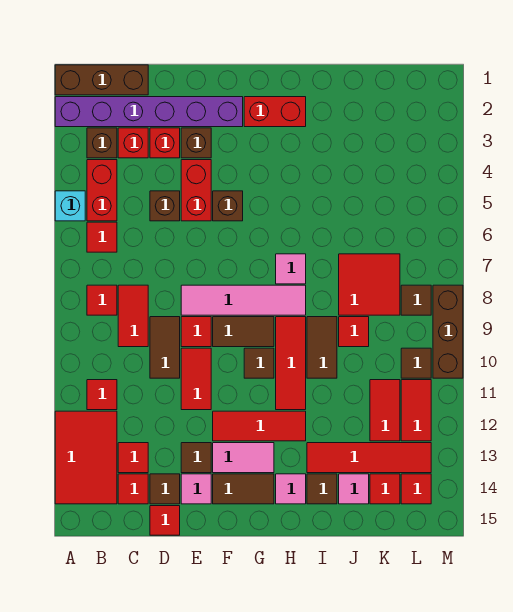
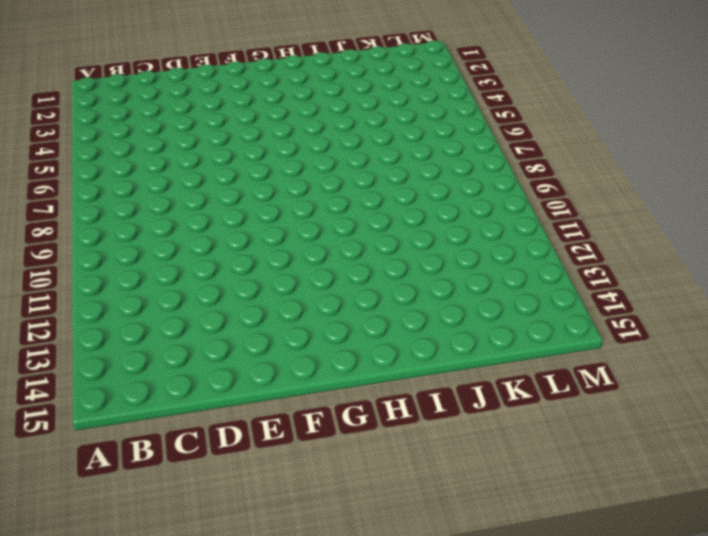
none -> brown 1x3 brick [55,65,148,95]
none -> purple 1x6 brick [55,97,243,127]
none -> cyan 1x1 brick [55,191,85,221]
none -> red 2x3 tile [55,411,117,504]

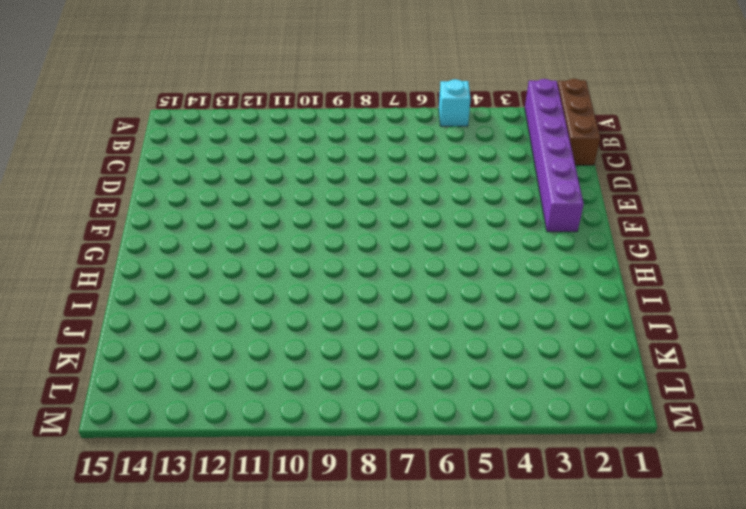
none -> red 2x3 tile [55,411,117,504]
none -> brown 1x1 brick [87,128,117,158]
none -> red 1x2 brick [87,160,117,221]
none -> red 1x1 tile [87,222,117,252]

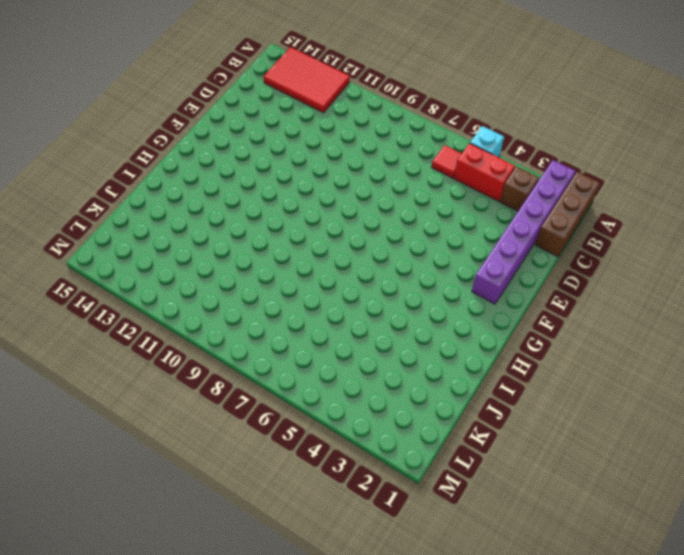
none -> red 1x1 tile [87,285,117,315]
none -> red 1x1 tile [87,380,117,410]
none -> red 1x1 brick [118,128,148,158]
none -> red 1x2 tile [118,285,148,347]

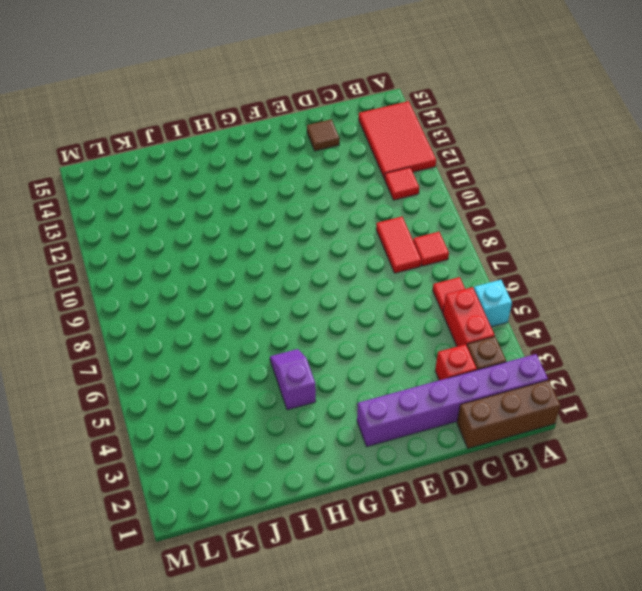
purple 1x2 slope [270,349,316,410] -> none
none -> red 1x1 tile [118,443,148,473]
none -> red 1x1 tile [118,474,148,504]
none -> red 1x1 brick [150,128,180,158]
none -> brown 1x1 brick [150,191,180,221]

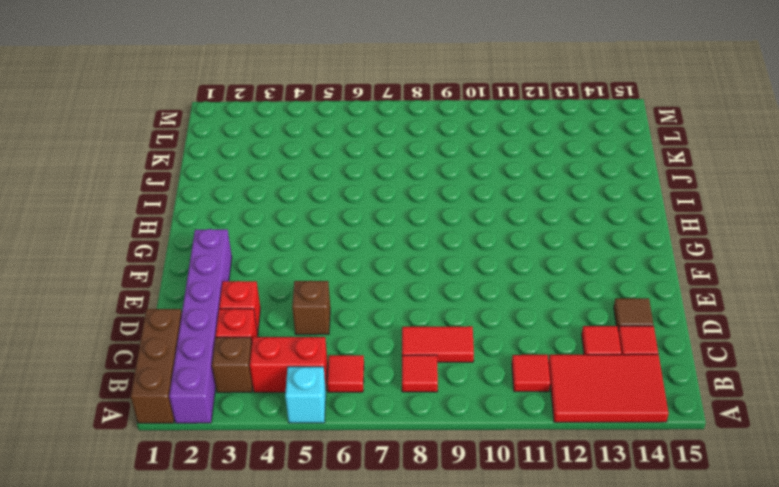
none -> brown 1x2 tile [150,317,180,378]
none -> red 1x1 tile [150,506,180,535]
none -> brown 1x1 brick [181,128,211,158]
none -> red 1x2 brick [181,160,211,221]

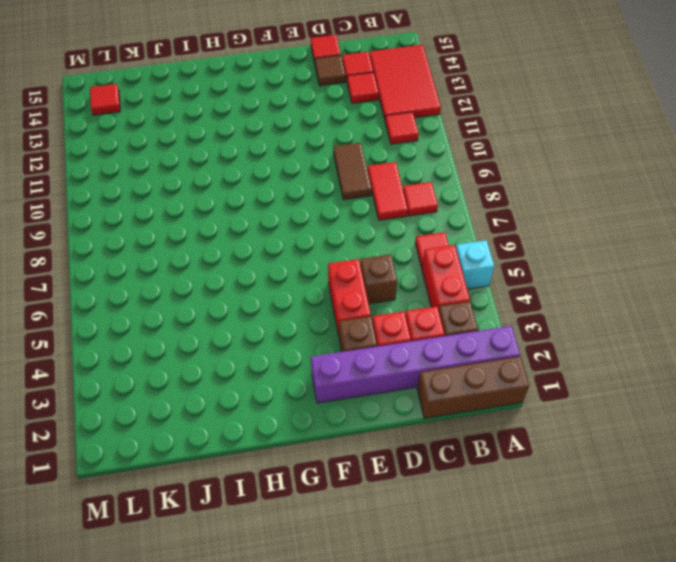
none -> pink 1x4 tile [181,285,306,315]
none -> red 1x1 tile [181,317,211,347]
none -> red 1x2 tile [181,348,211,410]
none -> brown 1x1 tile [181,443,211,473]

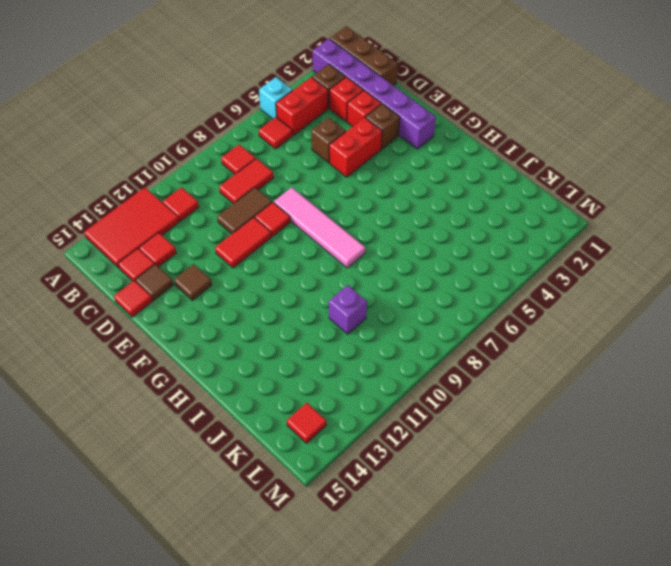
purple 1x1 brick [329,285,367,334] -> none
none -> pink 1x1 tile [181,474,211,504]
none -> brown 1x1 brick [213,191,243,221]
none -> brown 1x2 tile [213,317,274,347]
none -> red 1x3 tile [213,411,306,441]

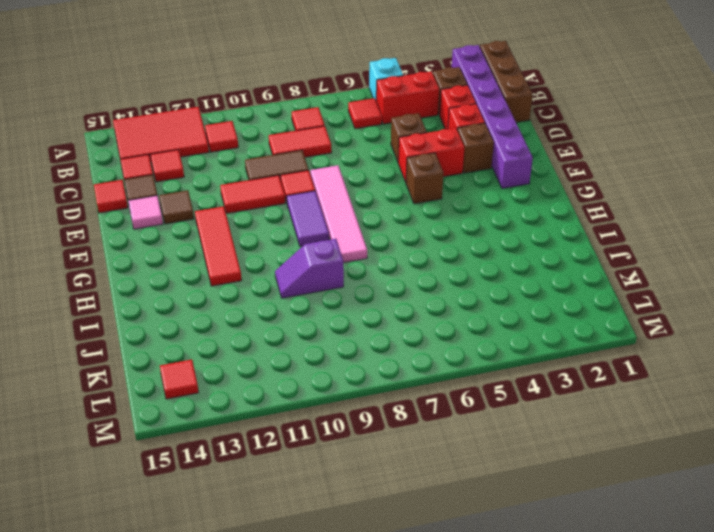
purple 1x2 tile [287,191,329,246] -> brown 1x2 tile [213,317,274,347]
purple 1x2 slope [275,239,344,298] -> brown 1x2 tile [307,317,337,378]
none -> pink 1x2 tile [213,443,274,473]
none -> brown 1x2 tile [213,474,274,504]
none -> red 1x2 brick [244,97,306,127]
none -> brown 1x1 tile [244,348,274,378]

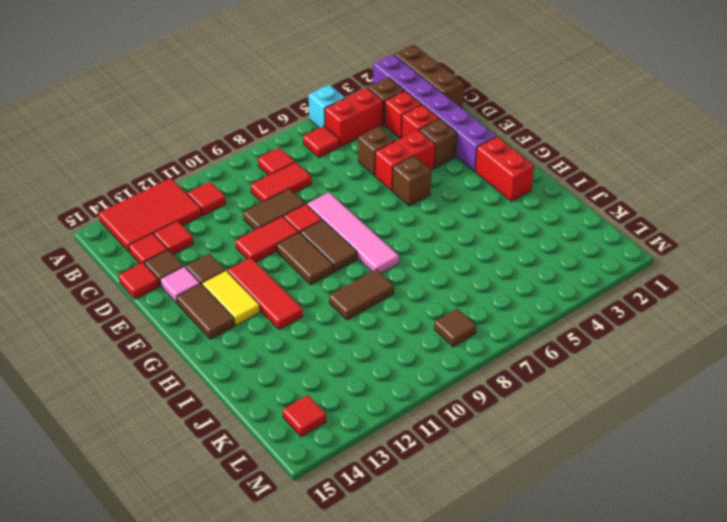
brown 1x2 tile [277,232,334,285] -> brown 1x1 tile [244,348,274,378]
yellow 1x2 tile [202,271,260,325] -> pink 1x2 tile [213,443,274,473]
none -> pink 1x1 tile [276,254,306,284]
none -> red 1x3 tile [276,317,306,410]
none -> pink 1x1 tile [276,474,306,504]
none -> red 1x4 tile [307,443,431,473]

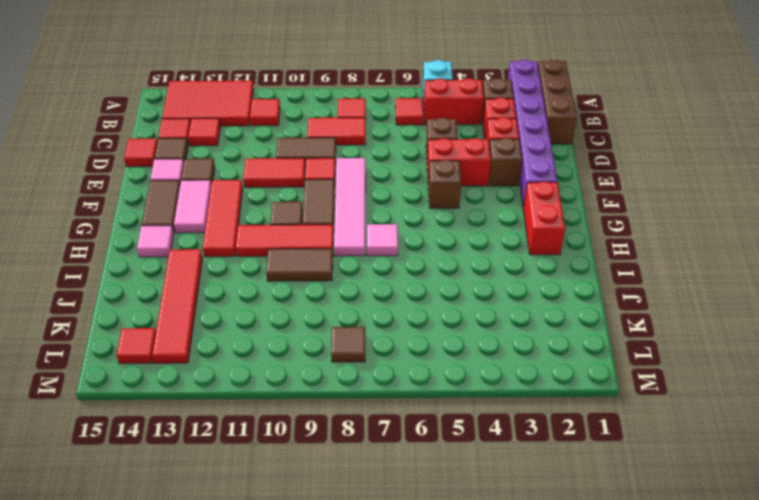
none -> brown 1x1 tile [307,474,337,504]
none -> red 2x2 tile [339,254,400,315]
none -> red 1x1 tile [339,317,369,347]
none -> pink 1x1 tile [339,474,369,504]

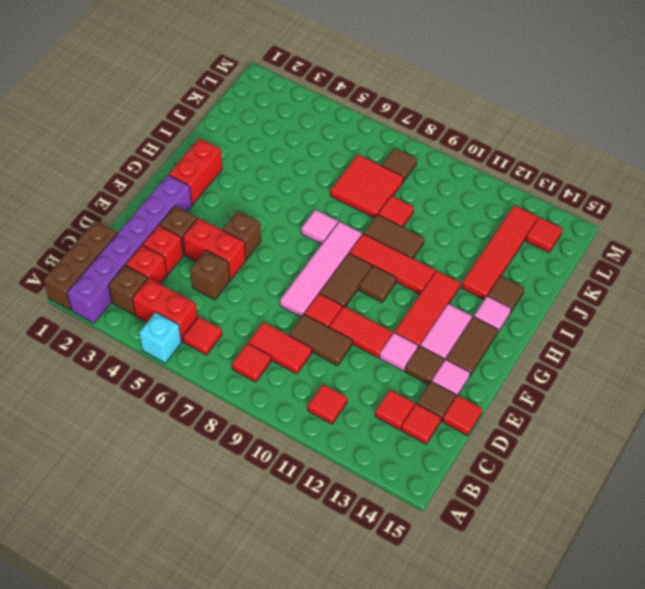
pink 1x1 tile [379,332,418,371] -> pink 1x1 tile moved to [339,474,369,504]
none -> red 2x3 tile [55,411,117,504]
none -> red 1x2 tile [370,380,400,441]
none -> red 1x1 tile [370,474,400,504]
none -> brown 1x1 tile [401,348,431,378]

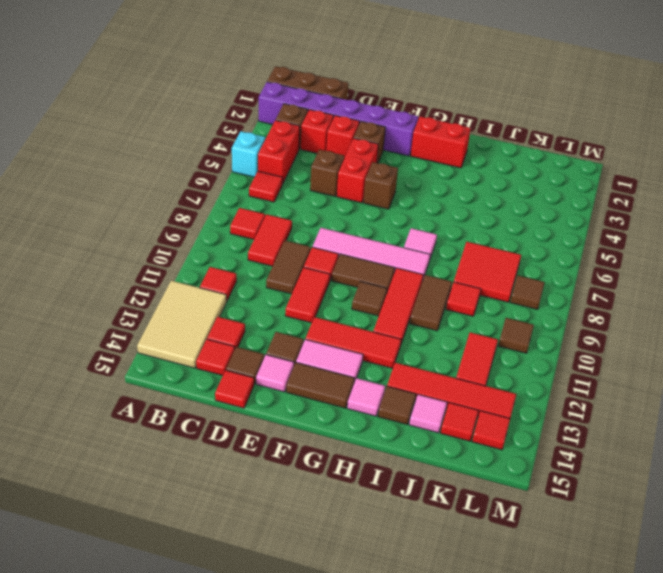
tan 2x3 tile [137,281,227,368] -> red 2x3 tile [55,411,117,504]
none -> red 1x2 tile [401,380,431,441]
none -> brown 1x3 brick [433,285,463,378]

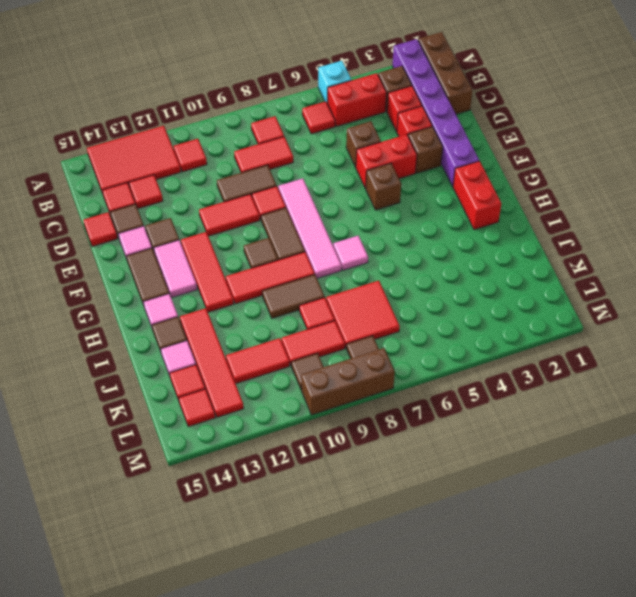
red 1x2 tile [282,321,345,366] -> red 1x2 tile moved to [401,380,431,441]

